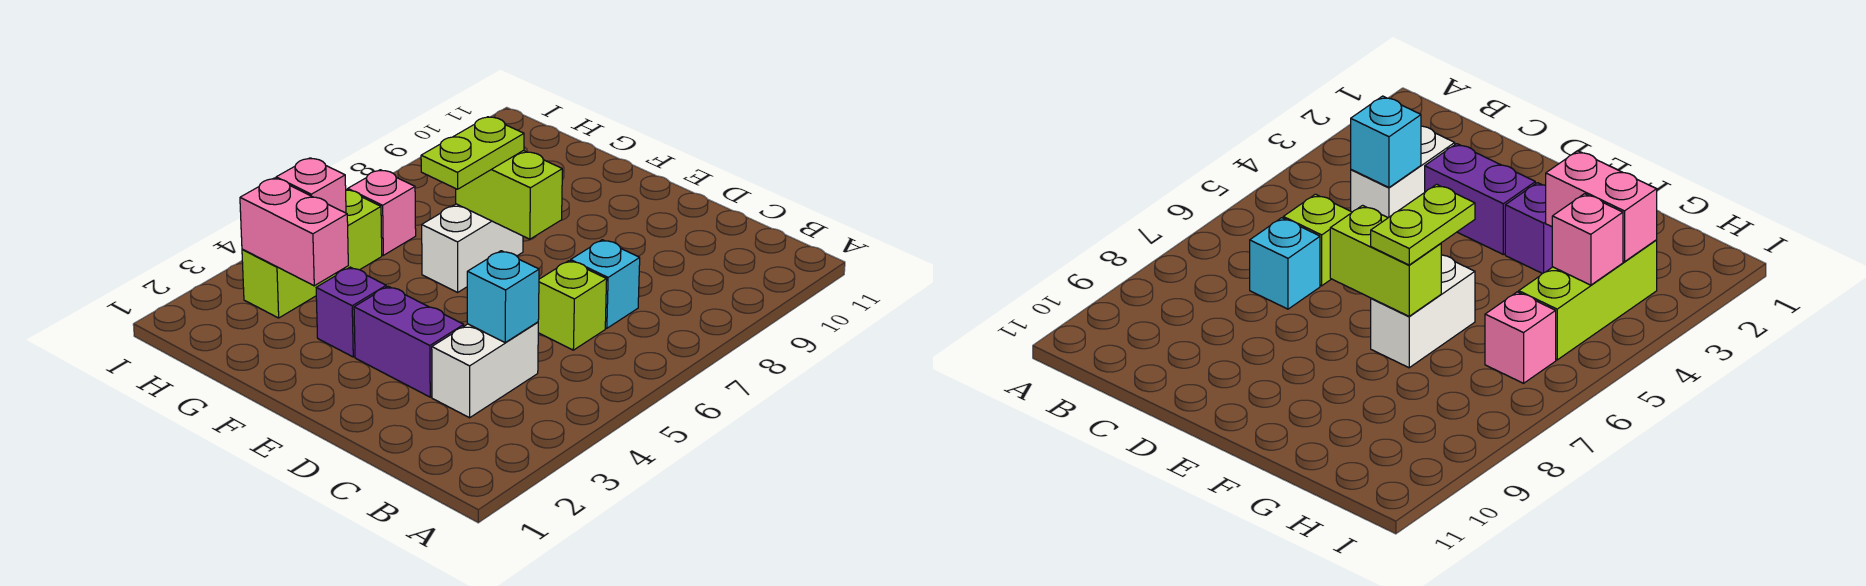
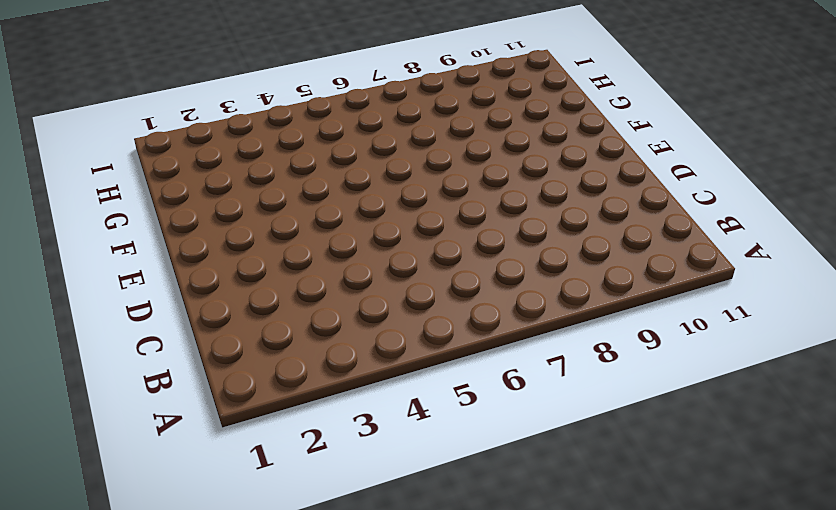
none -> white 1x2 brick [432,322,538,418]
none -> lime 1x1 brick [538,261,607,350]
none -> cyan 1x1 brick [571,240,640,328]

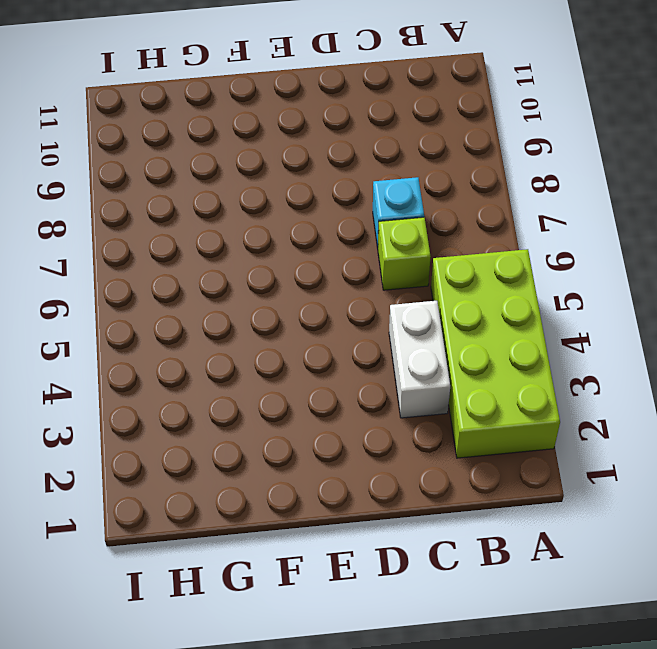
lime 2x4 brick [431,249,560,458] -> none
none -> purple 1x2 brick [354,286,464,397]
none -> purple 1x1 brick [316,267,386,357]
none -> white 1x2 brick [422,204,523,292]

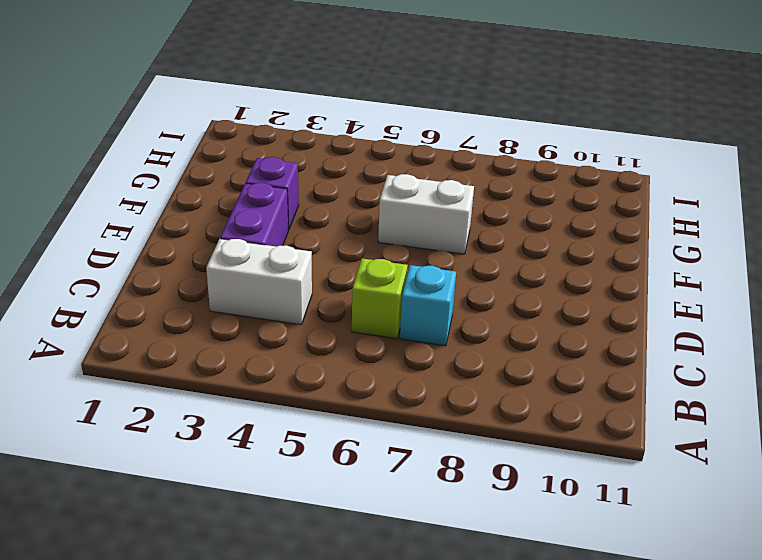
none -> lime 1x3 brick [242,190,382,318]
none -> pink 1x1 brick [348,170,416,255]
none -> cyan 1x1 brick [467,251,539,342]

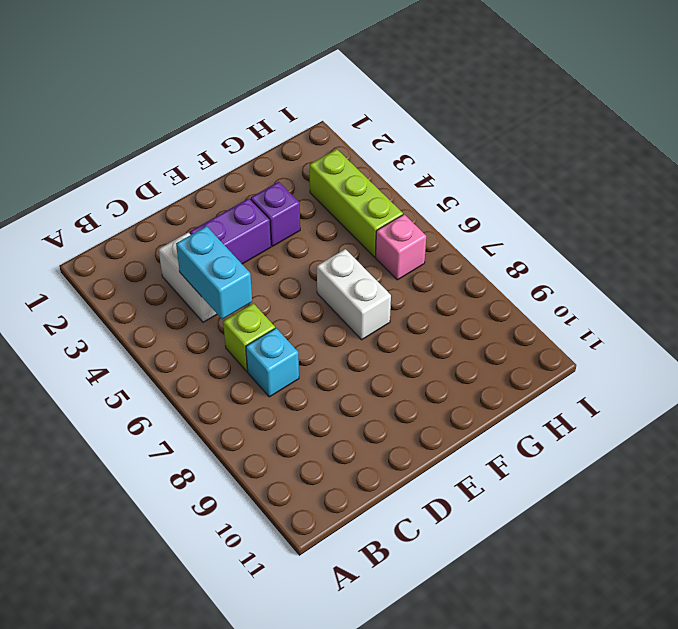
cyan 1x2 brick [176,226,252,319] -> cyan 1x1 brick [467,251,539,342]
none -> lime 1x2 brick [456,151,562,239]
none -> pink 1x2 brick [240,178,348,286]
none -> pink 1x1 brick [276,158,346,213]

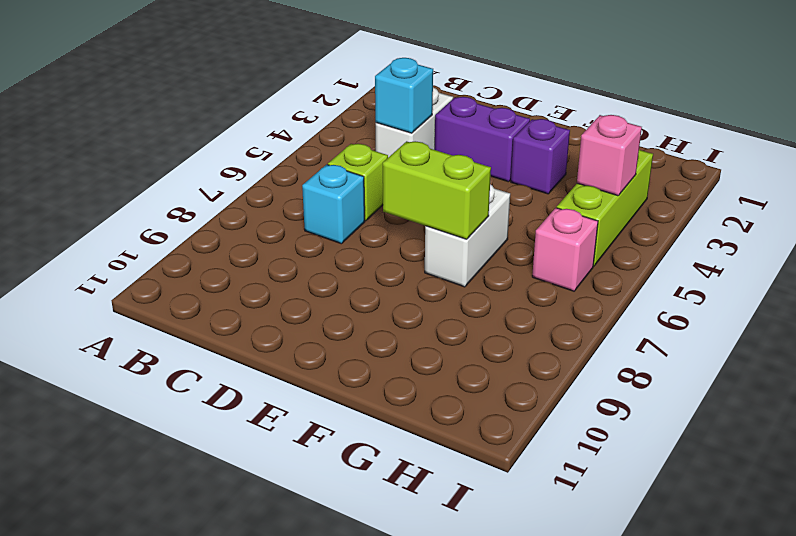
none -> pink 1x2 brick [240,178,348,286]
none -> lime 1x2 plate [421,117,524,189]

